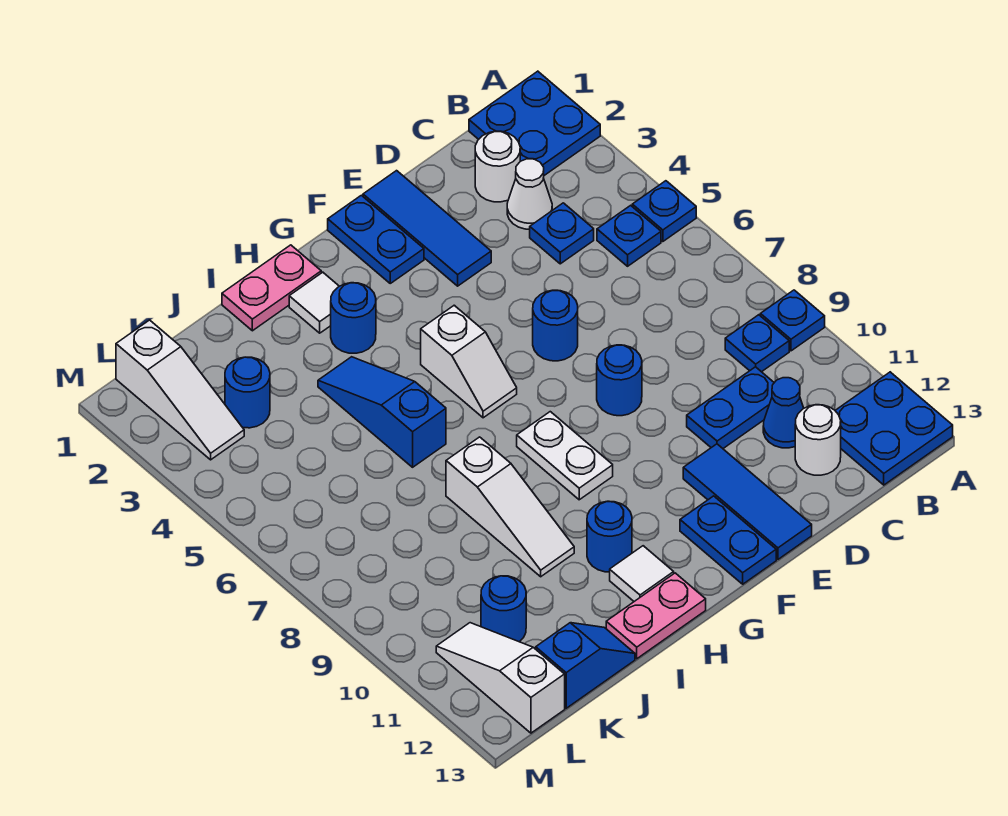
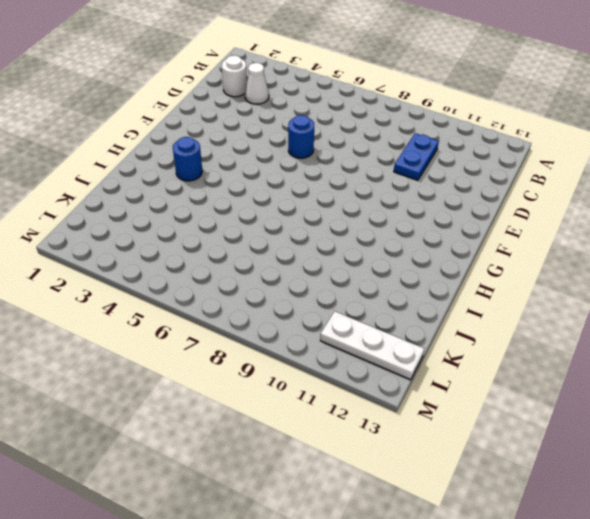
white 1x3 plate [320,311,424,380] -> white 1x3 slope [436,623,565,733]
none -> blue 2x2 plate [469,71,600,175]
none -> blue 1x1 plate [632,181,696,242]
none -> blue 1x1 plate [760,290,825,351]
none -> blue 2x2 plate [835,372,953,485]

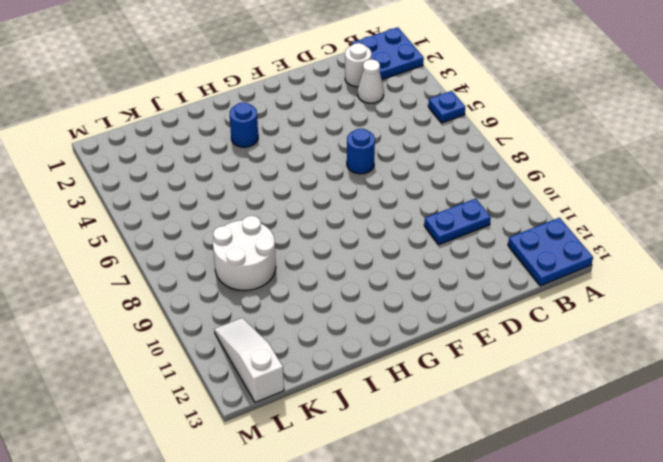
white 2x2 round brick [213,216,276,291] -> none
none -> blue 1x1 plate [760,290,825,351]
none -> blue 1x1 plate [597,205,661,266]
none -> blue 1x1 plate [725,315,789,372]
none -> blue 1x1 plate [530,203,594,264]

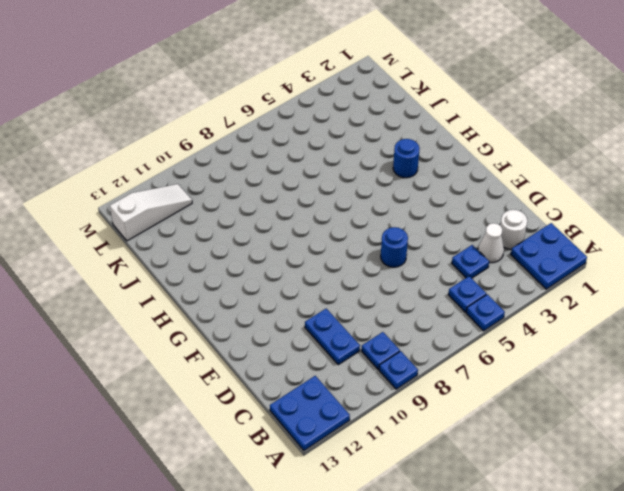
none -> blue 1x1 cone [763,378,804,448]
none -> white 1x1 round brick [795,405,841,475]
none -> blue 1x3 tile [363,171,491,286]
none -> blue 1x1 round brick [597,345,642,416]

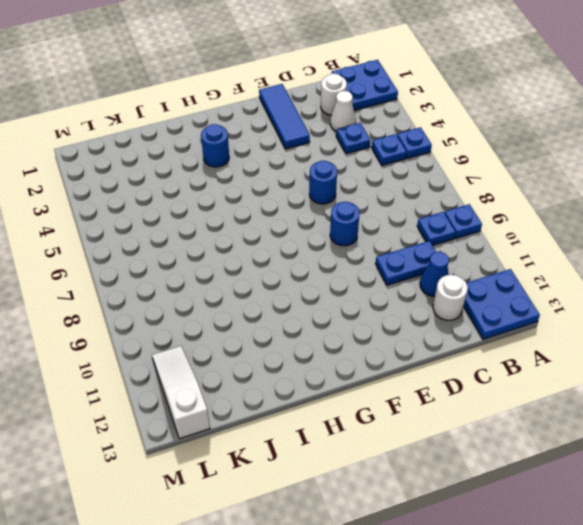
none -> blue 1x3 tile [683,444,812,559]
none -> blue 1x2 plate [328,195,424,283]
none -> blue 1x2 plate [680,496,776,584]
none -> white 1x2 slope [421,305,517,418]

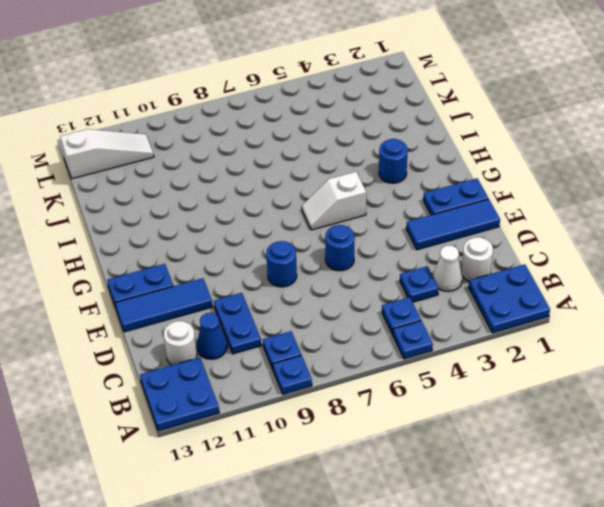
none -> white 1x2 plate [517,412,613,500]
none -> pink 1x2 plate [222,245,321,331]
none -> white 1x1 tile [289,272,339,333]
none -> blue 1x1 round brick [587,501,632,572]

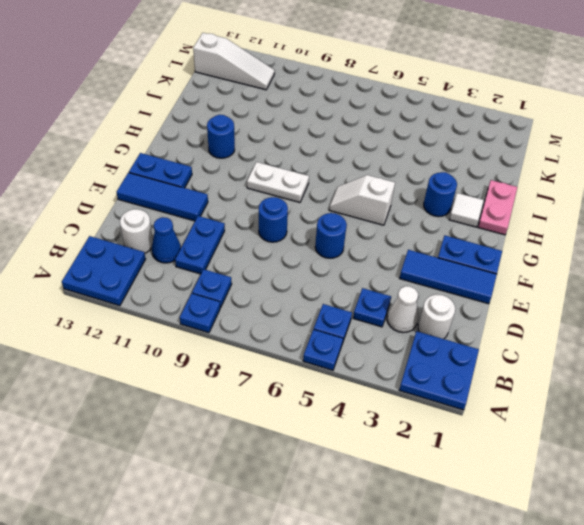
none -> white 1x1 tile [610,546,674,601]
none -> pink 1x2 plate [606,573,706,659]
none -> blue 1x3 slope [318,357,446,467]
none -> white 1x3 slope [446,437,574,577]

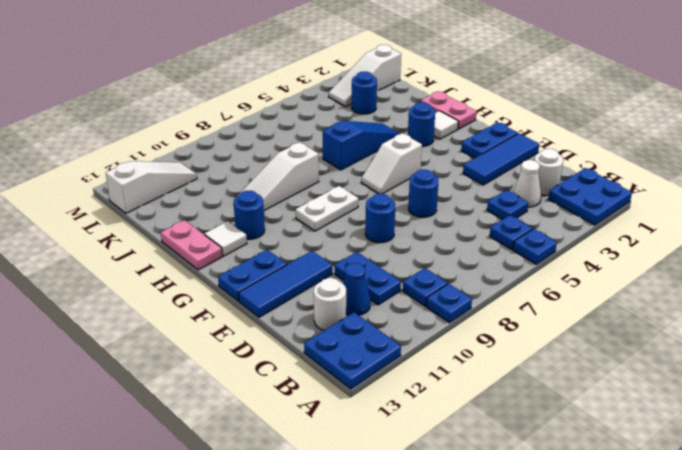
none -> blue 1x2 slope [536,623,635,708]
none -> blue 1x1 round brick [481,576,526,642]

